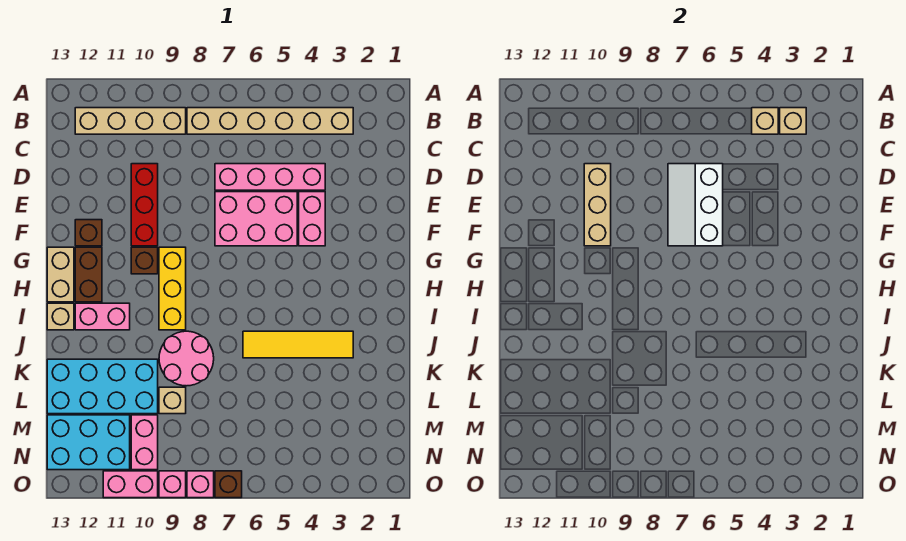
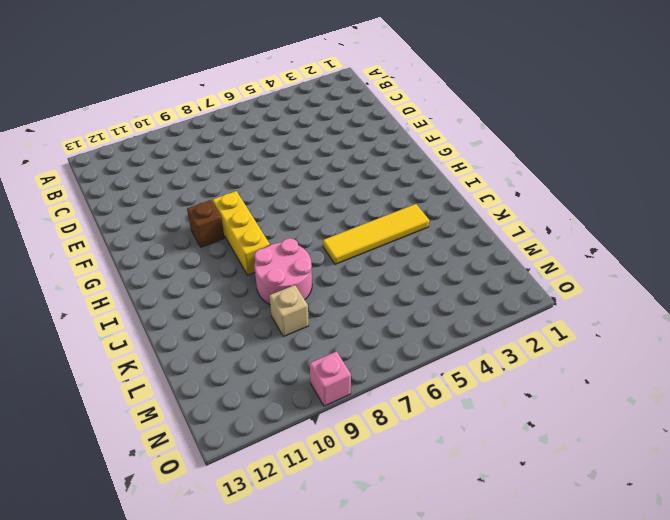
none -> tan 1x6 brick [187,108,353,134]
none -> tan 1x4 brick [75,108,186,134]
none -> pink 1x4 brick [215,164,325,190]

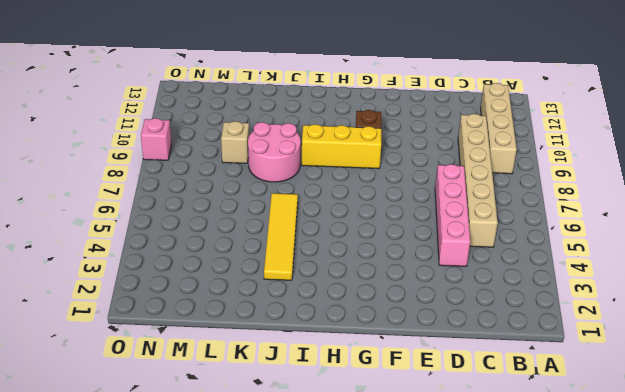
tan 1x6 brick [458,114,498,247] -> tan 1x6 brick moved to [187,108,353,134]
none -> red 1x3 brick [131,164,158,246]
none -> pink 1x2 brick [299,192,325,246]
none -> pink 2x3 brick [215,192,297,246]

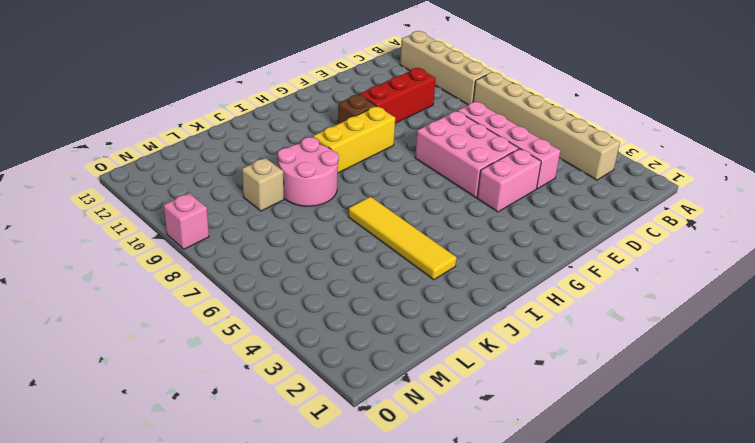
none -> brown 1x1 brick [75,220,102,246]
none -> brown 1x2 brick [75,247,102,302]
none -> tan 1x2 brick [47,247,74,302]

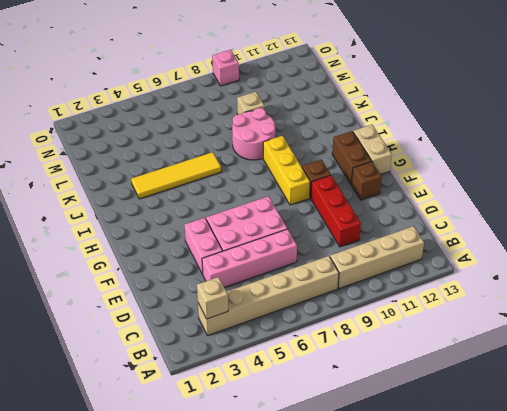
none -> pink 1x2 brick [75,303,130,330]
none -> tan 1x1 brick [47,303,74,330]
none -> cyan 2x4 brick [47,359,158,414]

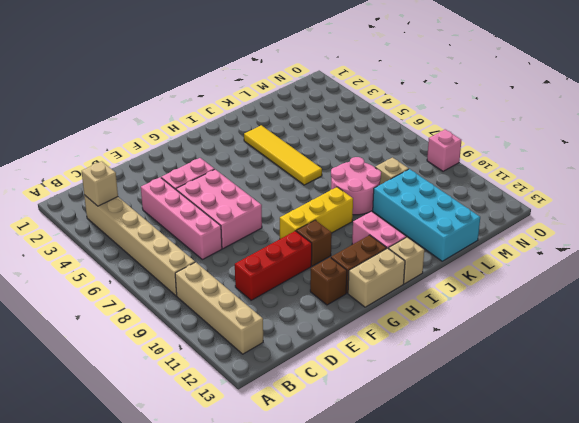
none -> pink 1x2 brick [131,415,158,470]
none -> cyan 2x3 brick [47,415,130,470]
none -> brown 1x1 brick [215,471,242,498]

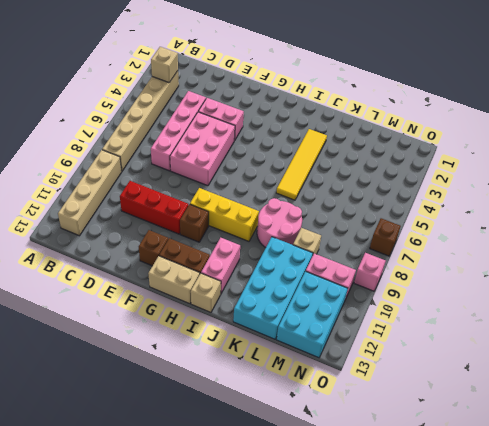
none -> pink 1x1 brick [187,471,214,498]
none -> pink 1x2 brick [103,471,158,498]
none -> tan 1x1 brick [752,108,778,134]

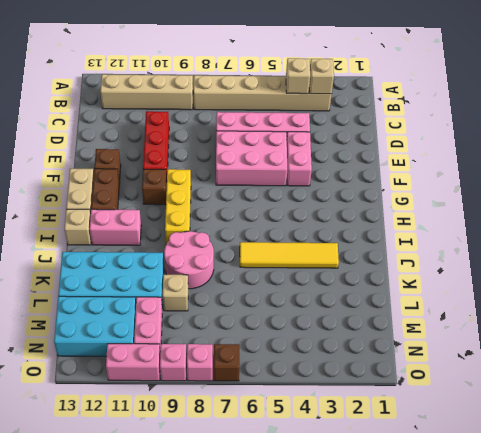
none -> white 2x3 slope [668,164,723,246]
none -> tan 1x3 brick [584,164,611,246]

